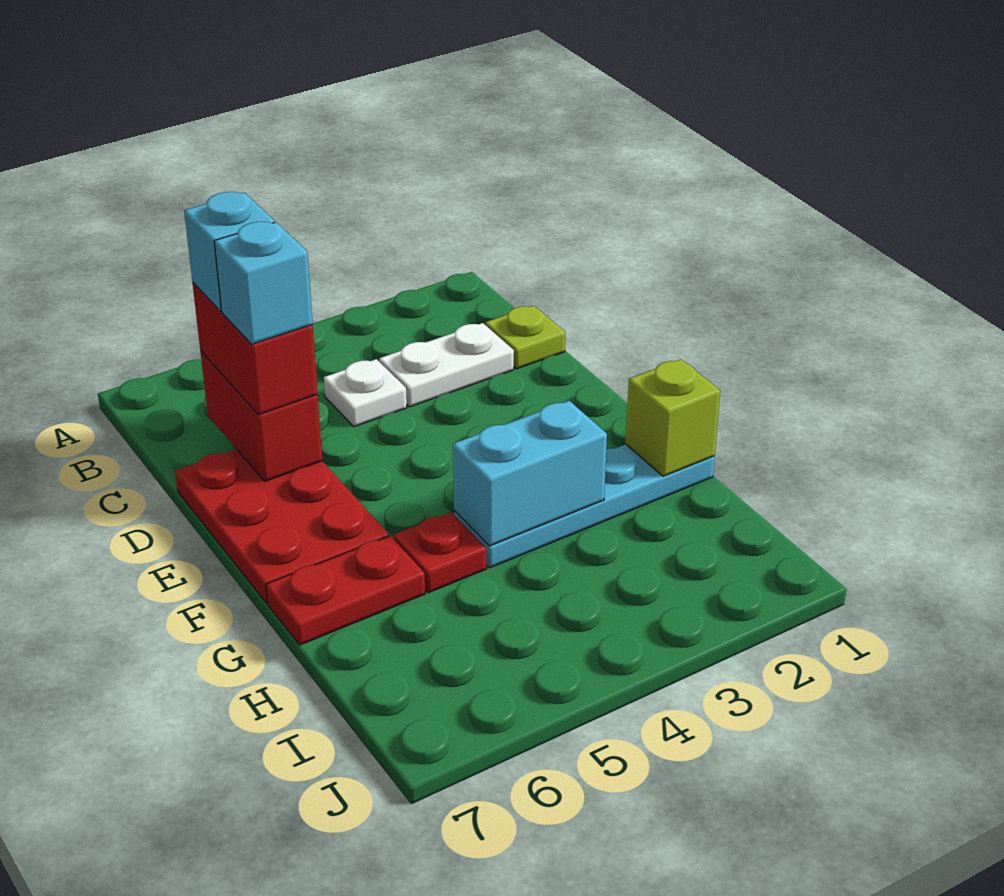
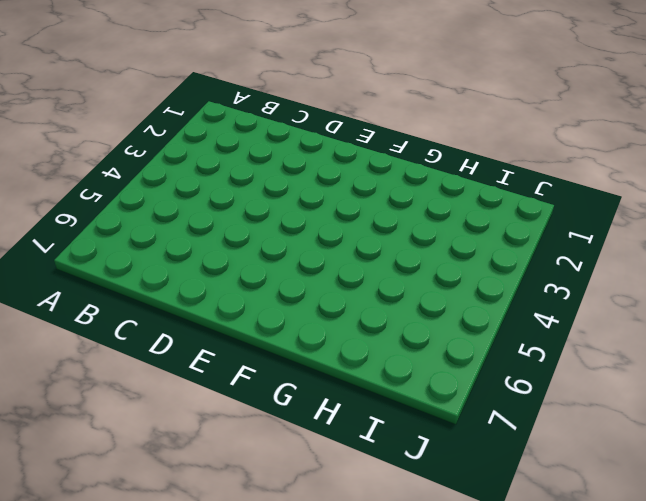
none -> lime 1x1 plate [485,306,565,369]
none -> white 1x2 plate [379,323,514,407]
none -> white 1x1 plate [324,359,407,427]

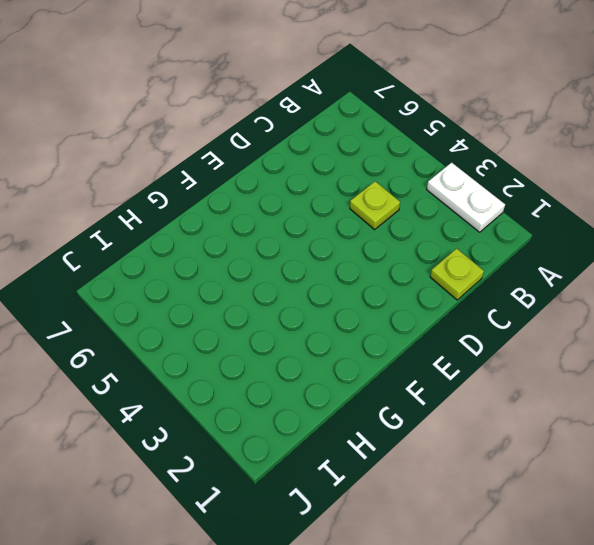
white 1x2 plate [427,163,505,232] -> white 1x2 plate moved to [379,323,514,407]
lime 1x1 plate [350,181,400,230] -> white 1x1 plate [324,359,407,427]
none -> red 2x3 plate [175,449,389,603]
none -> cyan 1x4 plate [454,444,715,568]
none -> red 1x1 plate [393,512,487,593]

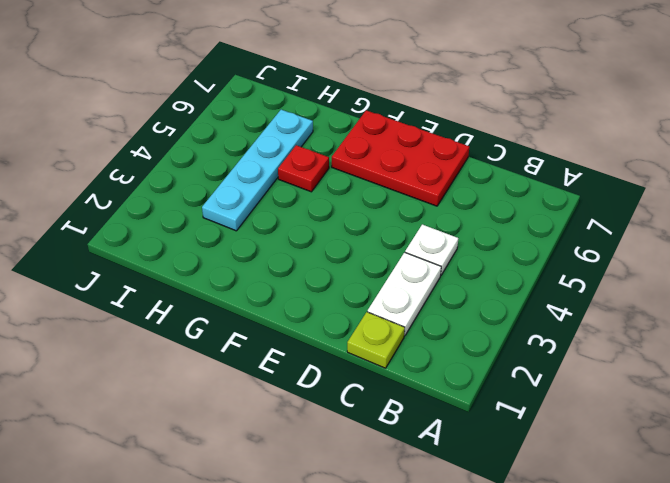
cyan 1x4 plate [202,110,313,231] -> cyan 1x4 plate moved to [454,444,715,568]
none -> red 1x2 plate [266,536,425,645]
none -> red 1x2 brick [200,351,322,481]
none -> lime 1x1 brick [626,359,720,476]

